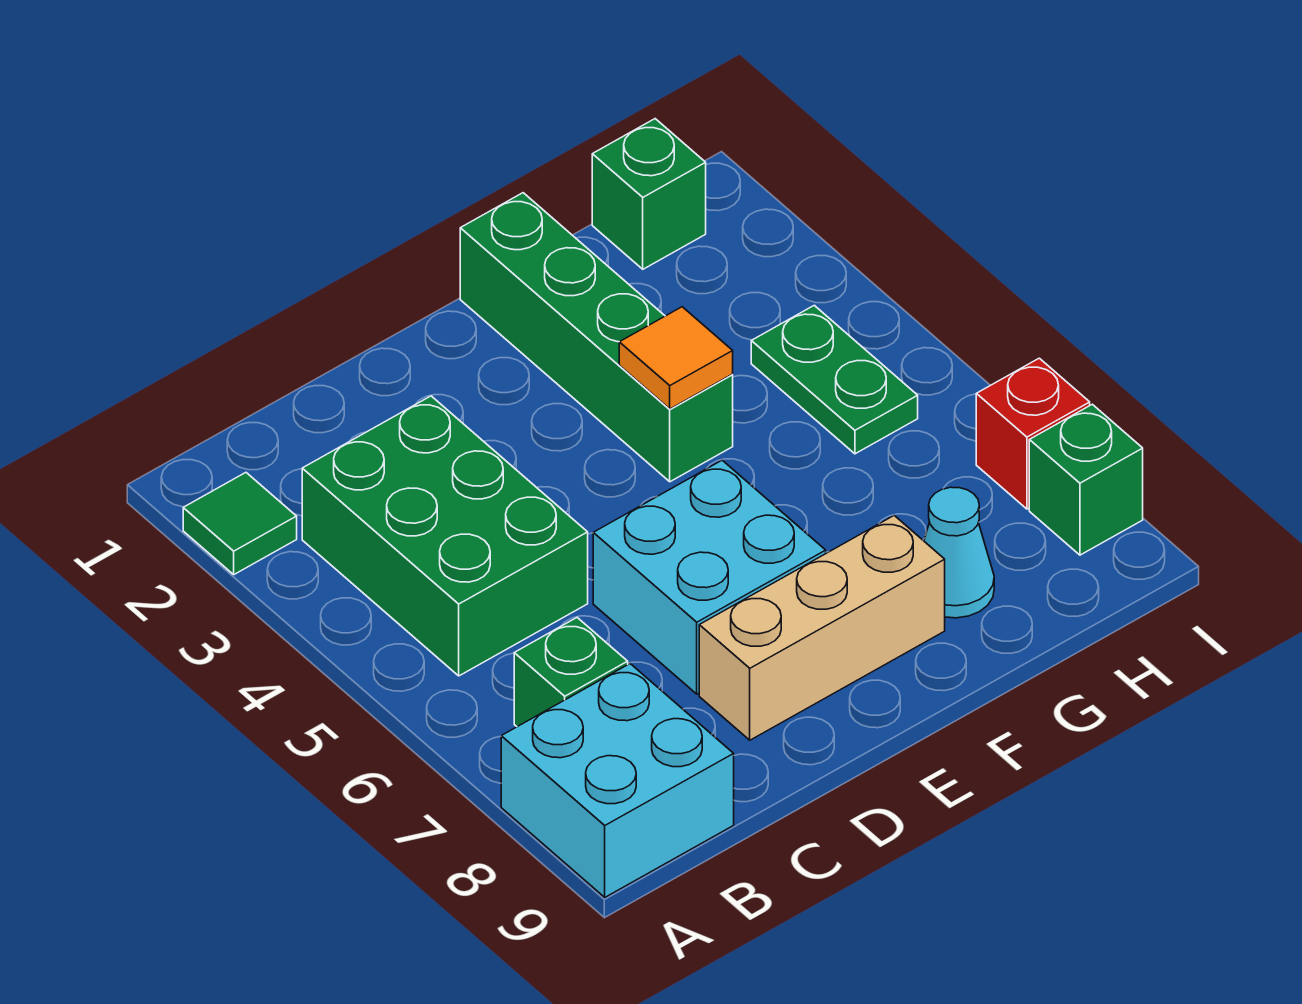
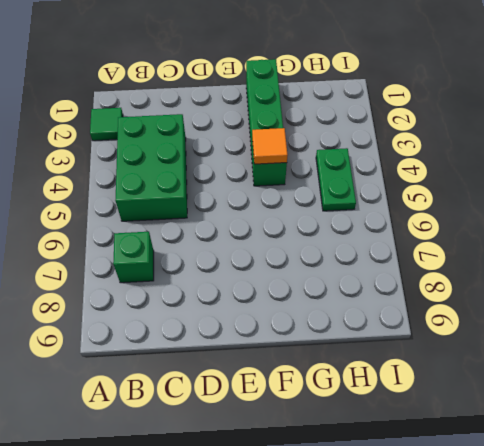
none -> cyan 2x2 brick [501,664,734,897]
none -> cyan 2x2 brick [593,460,826,694]
none -> tan 1x3 brick [699,516,945,740]

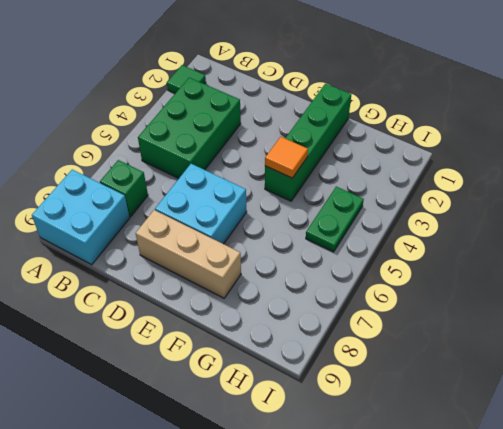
none -> cyan 1x1 cone [924,487,994,618]
none -> green 1x1 brick [592,119,706,269]
none -> red 1x1 brick [976,358,1090,509]

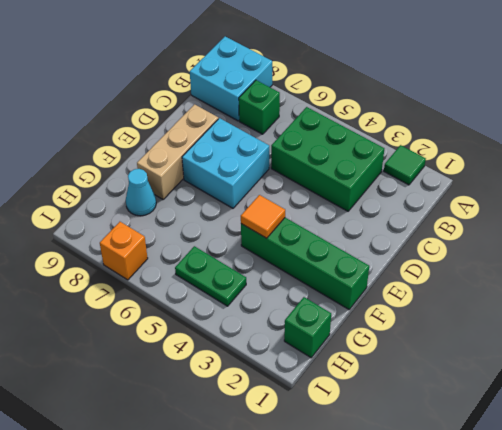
orange 1x1 brick [100,222,148,280] -> red 1x1 brick [976,358,1090,509]
none -> green 1x1 brick [1029,404,1143,555]

